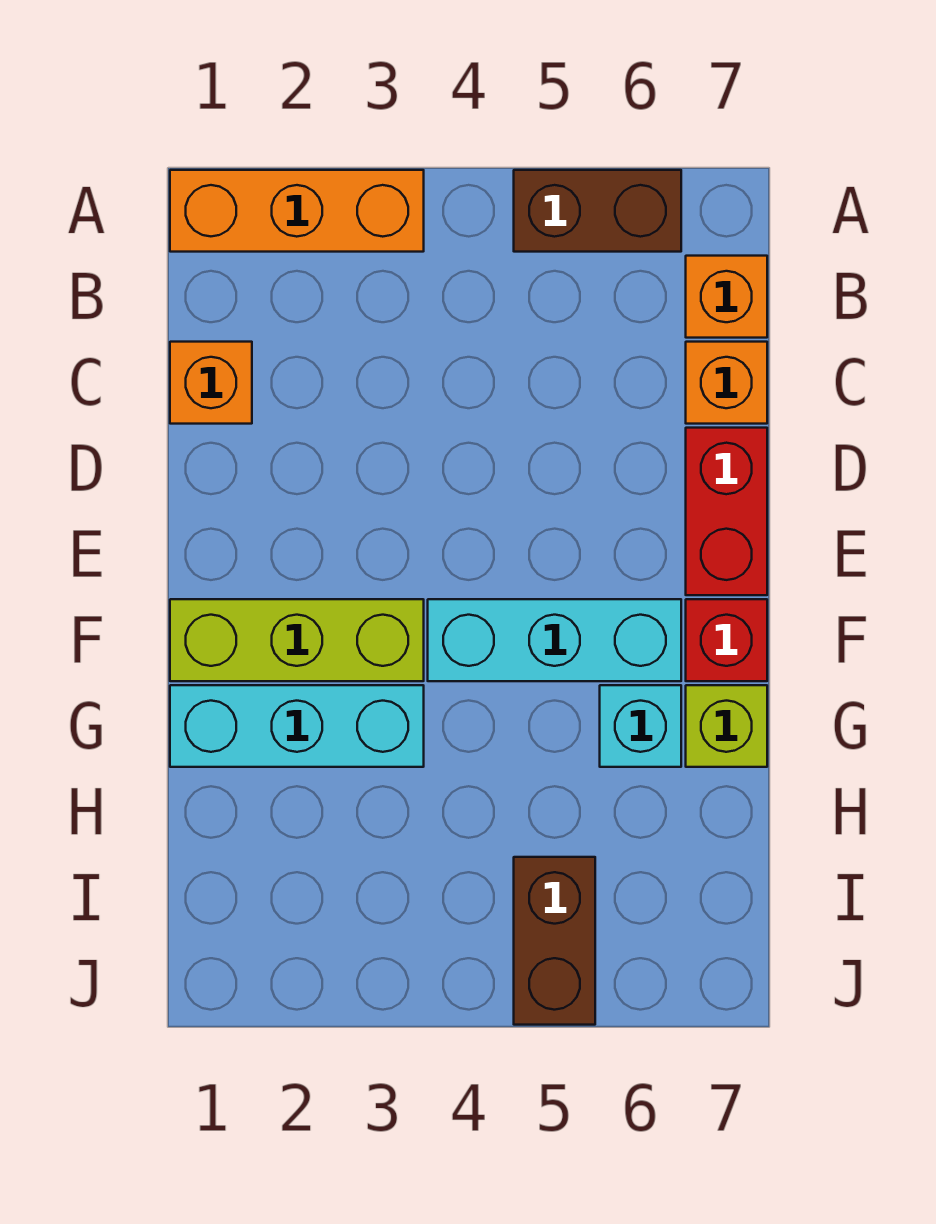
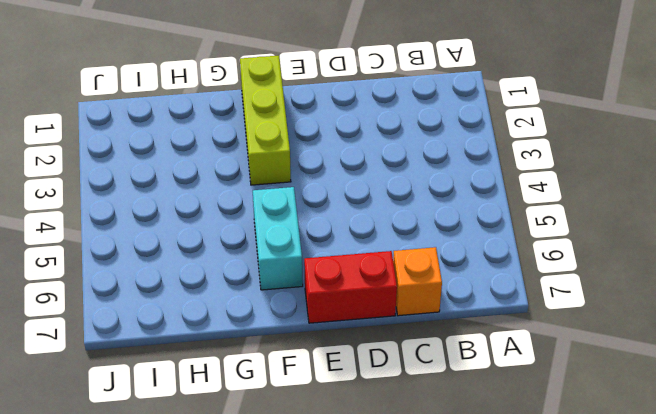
cyan 1x2 brick [253,187,303,290] -> cyan 1x3 brick [428,599,681,681]
none -> orange 1x3 brick [170,170,424,252]
none -> brown 1x2 brick [514,170,681,252]
none -> orange 1x1 brick [686,256,767,338]

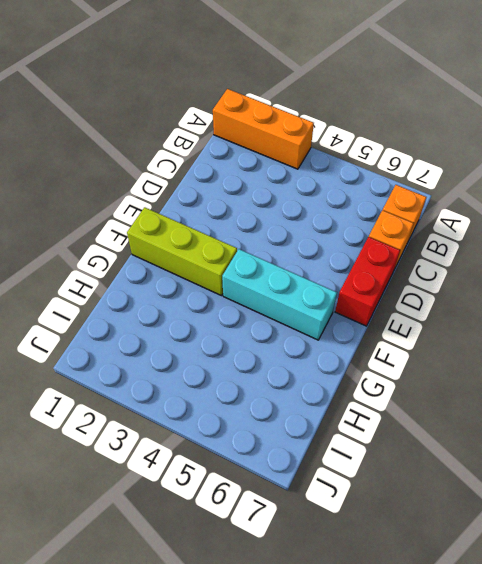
none -> brown 1x2 brick [514,170,681,252]
none -> orange 1x1 brick [170,342,252,424]
none -> red 1x1 brick [686,599,767,681]

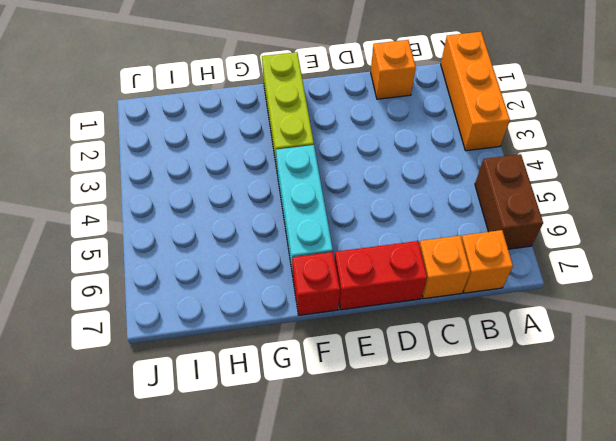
none -> cyan 1x3 brick [170,685,424,767]
none -> cyan 1x1 brick [600,685,681,767]
none -> lime 1x1 brick [686,685,767,767]

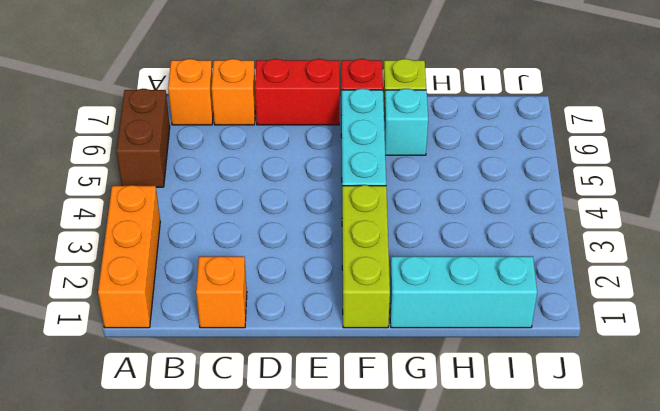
cyan 1x3 brick [390,256,537,328] -> cyan 1x3 brick turned to [170,685,424,767]
none -> brown 1x2 brick [514,857,595,1025]

